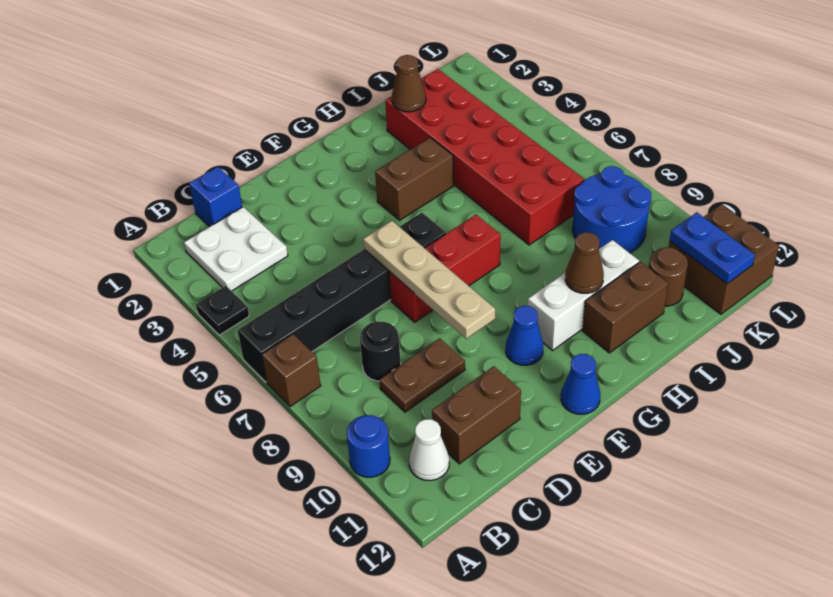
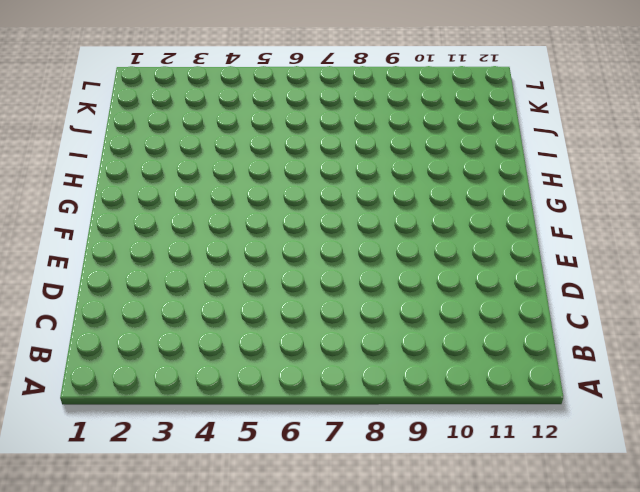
none -> black 1x1 plate [196,286,249,335]
none -> black 1x6 brick [238,213,446,382]
none -> brown 1x1 brick [262,334,321,407]

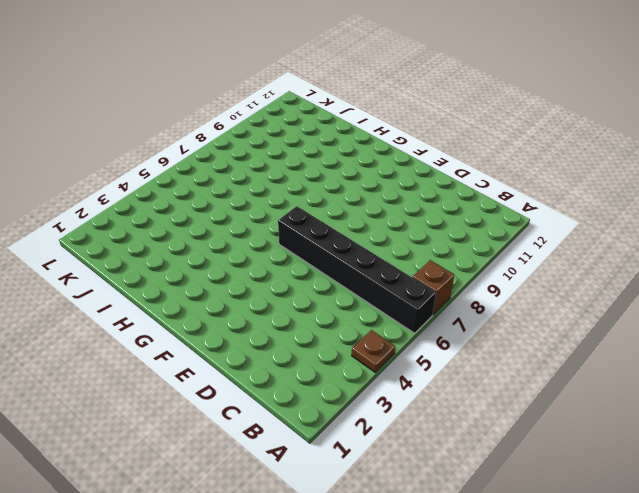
brown 1x1 plate [352,330,395,372] -> black 1x1 plate [196,286,249,335]
none -> blue 1x1 round brick [347,415,390,477]
none -> white 2x2 plate [184,207,288,291]
none -> white 1x1 cone [409,419,449,481]

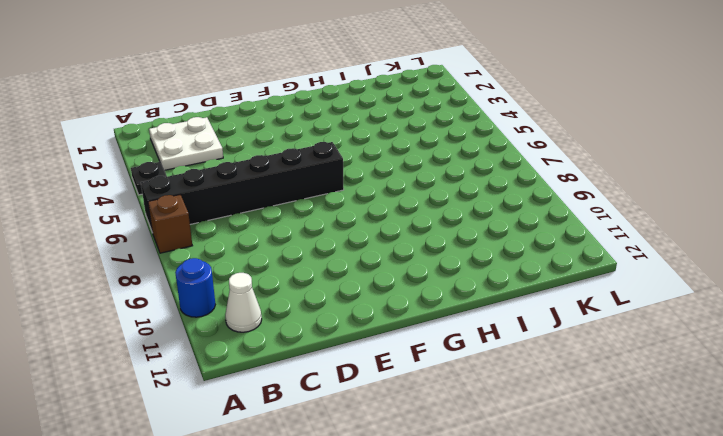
none -> blue 1x1 brick [189,167,242,227]
none -> black 1x1 round brick [360,321,401,381]
none -> brown 1x2 plate [380,338,465,412]

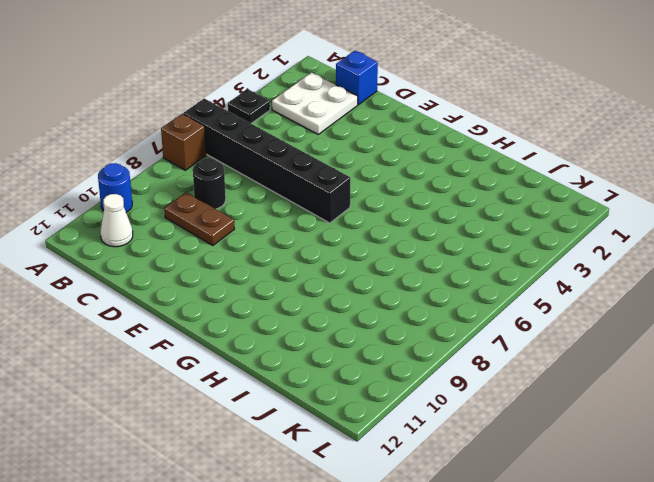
none -> brown 1x2 brick [432,366,521,464]
none -> red 1x3 brick [389,215,501,322]
none -> blue 1x1 cone [506,306,543,365]

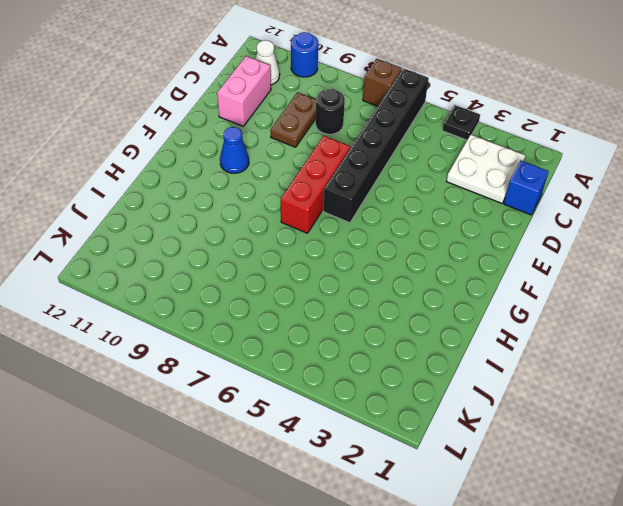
pink 1x2 brick [217,56,271,126] -> brown 1x2 brick [432,366,521,464]
none -> blue 1x1 cone [561,354,600,414]
none -> brown 1x2 brick [375,138,454,220]
none -> white 1x3 brick [528,240,639,350]

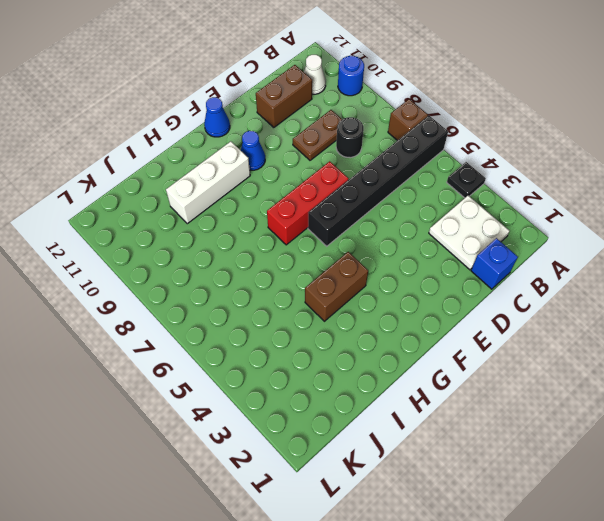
none -> brown 1x2 brick [583,262,668,353]
none -> red 2x6 brick [385,69,584,245]
none -> blue 2x2 round brick [573,166,651,253]

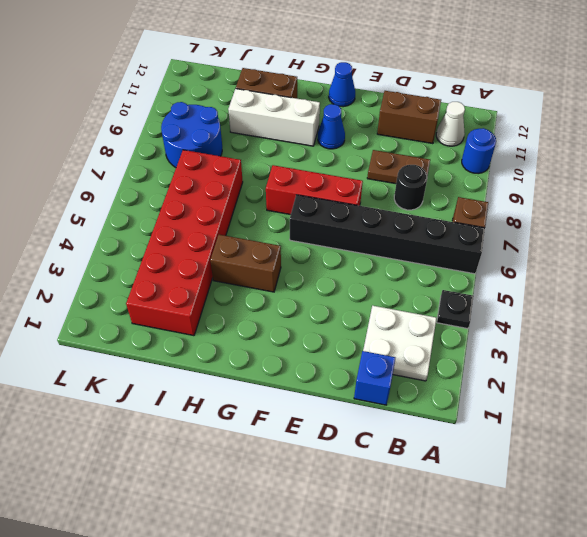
none -> brown 1x1 round brick [649,247,688,306]
none -> brown 2x2 brick [669,204,779,314]
none -> tan 1x4 plate [363,221,495,339]

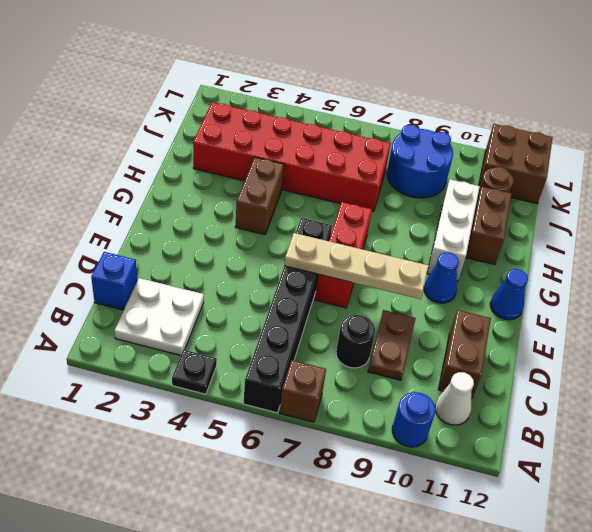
none -> brown 1x1 cone [565,232,604,293]
none -> brown 1x1 cone [392,55,426,112]
none -> blue 1x2 plate [670,212,755,284]

